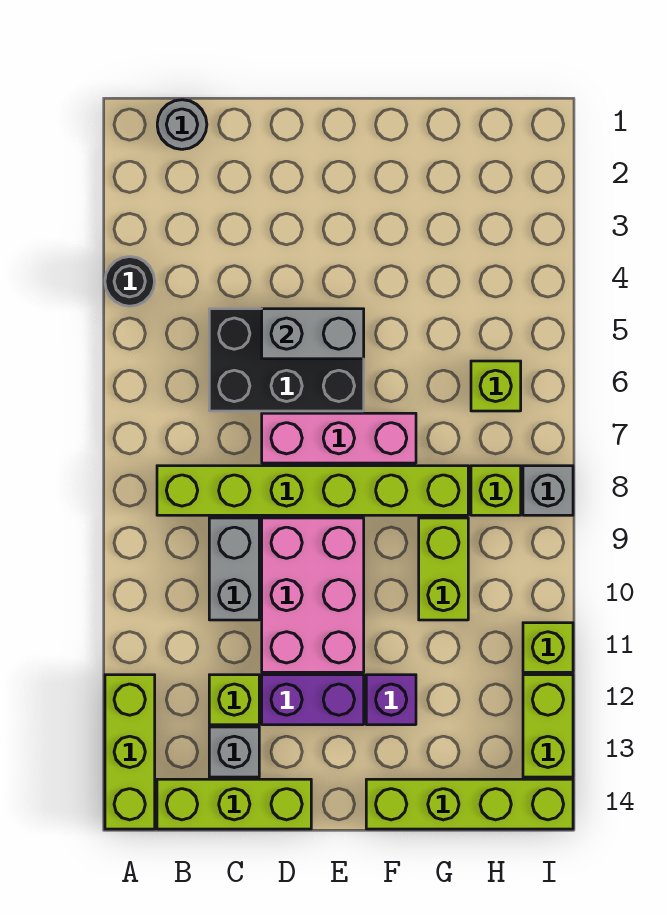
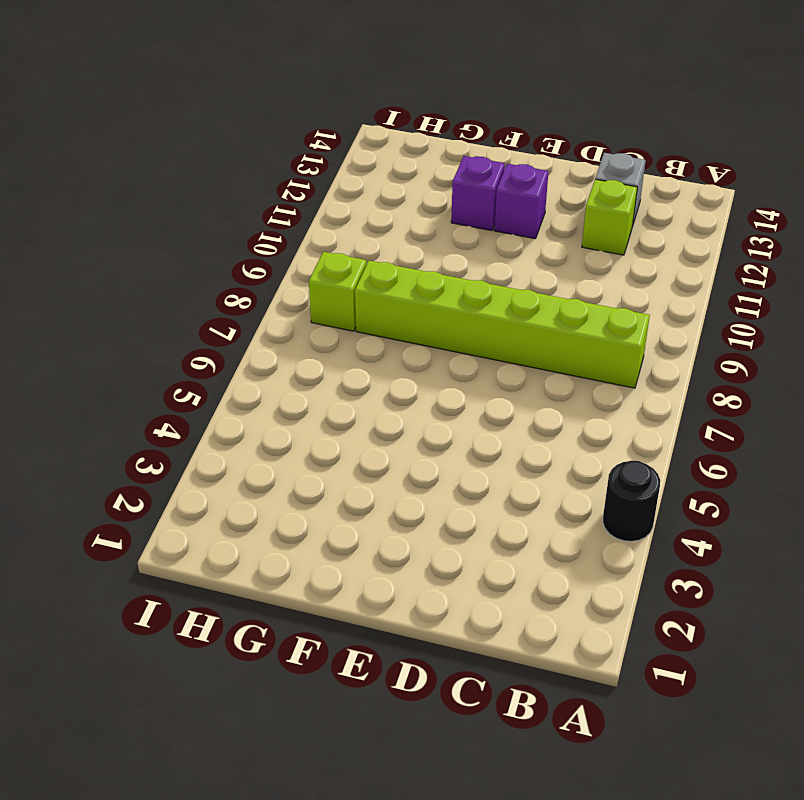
purple 1x1 brick [494,164,548,239] -> purple 1x2 brick [262,675,364,725]
none -> lime 1x3 brick [105,675,155,829]
none -> grey 1x1 round brick [157,100,207,149]
none -> lime 1x3 brick [157,779,311,829]

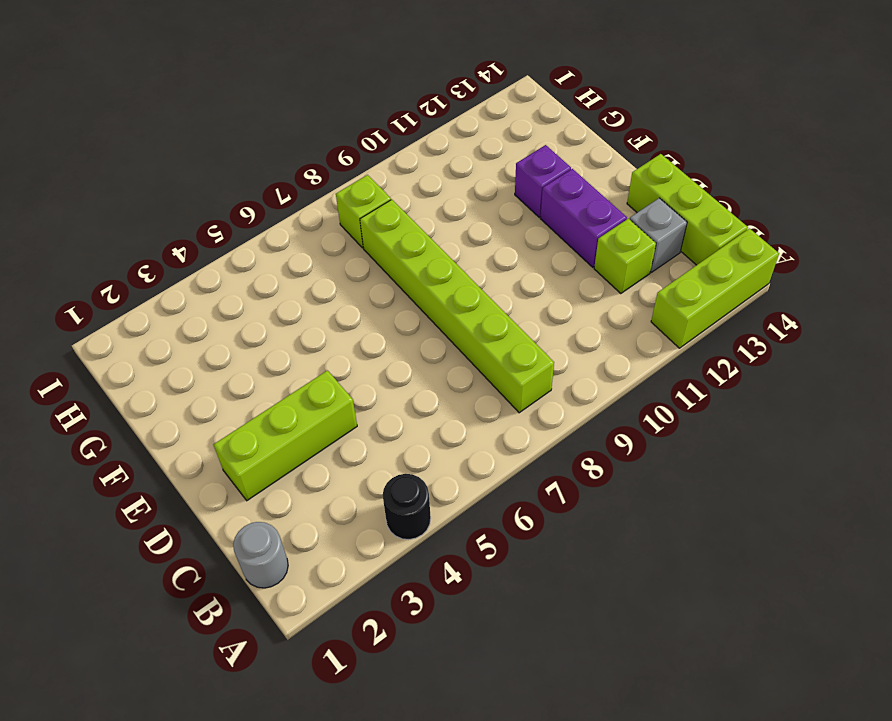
lime 1x3 brick [213,370,357,501] -> none
none -> black 2x3 brick [209,309,364,411]
none -> grey 1x2 brick [209,518,259,620]
none -> pink 1x3 brick [262,413,416,463]

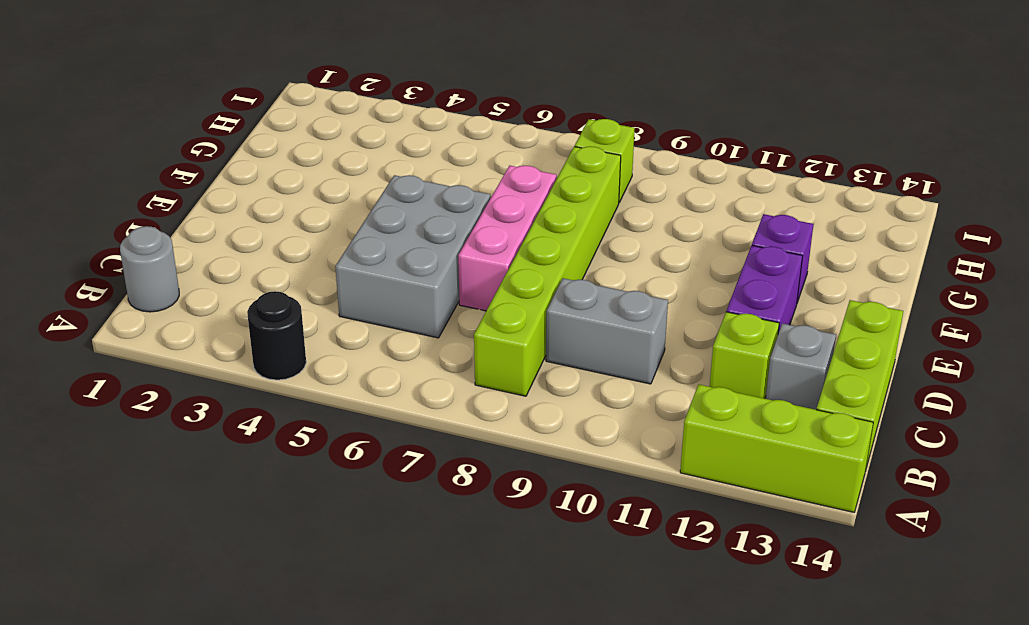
grey 2x3 brick [335,175,490,338] -> black 2x3 brick [209,309,364,411]
none -> pink 2x3 brick [262,518,364,672]
none -> lime 1x4 brick [366,779,573,829]
none -> lime 1x2 brick [419,518,468,620]

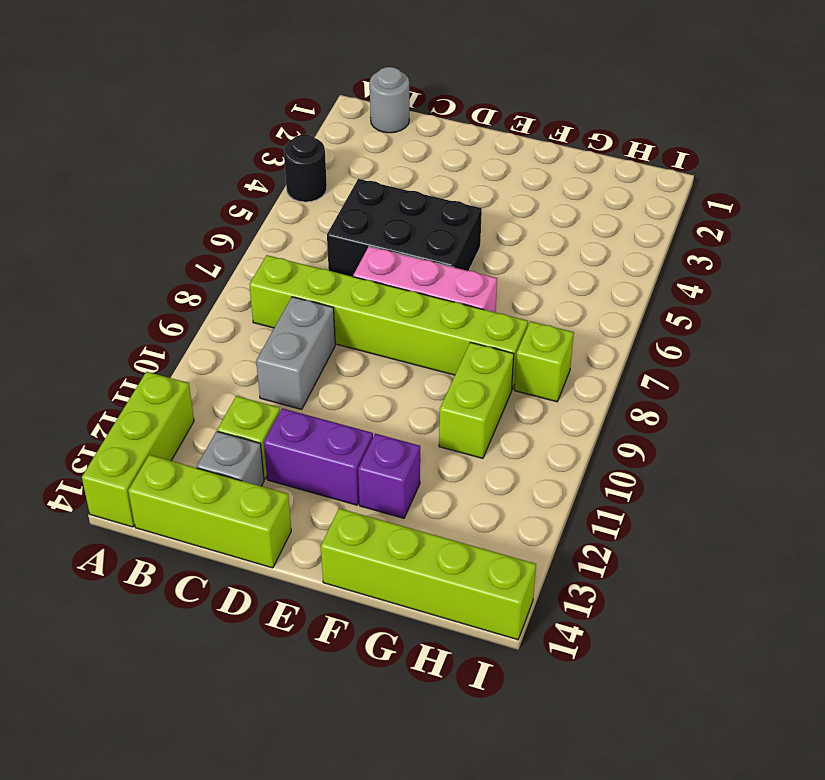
none -> pink 2x3 brick [262,518,364,672]
none -> lime 1x1 brick [471,361,521,411]
none -> grey 1x1 brick [523,466,573,515]

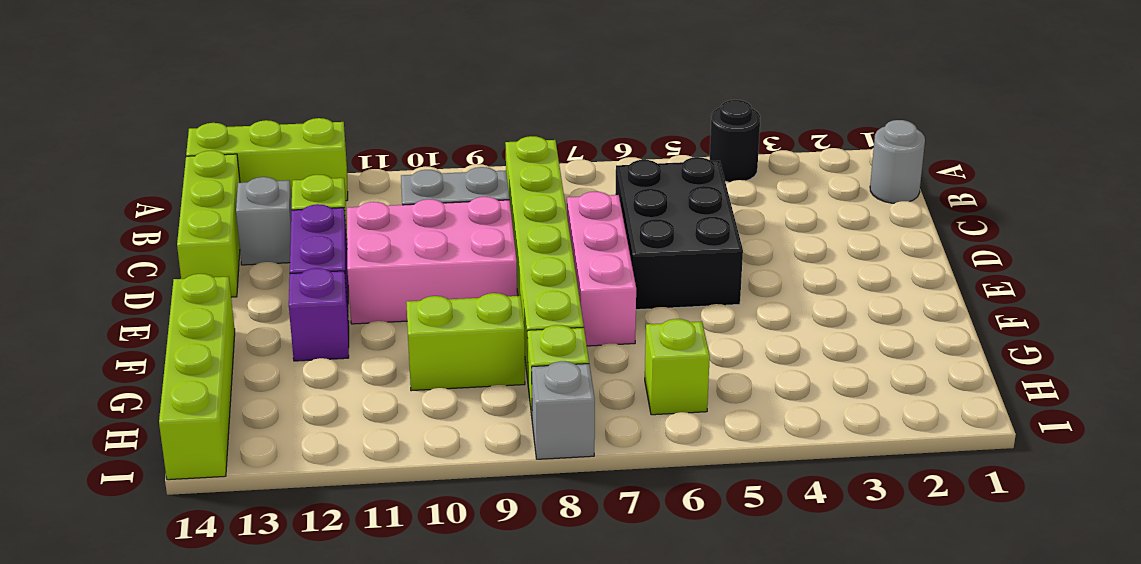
none -> lime 1x1 brick [523,623,573,672]
none -> lime 1x2 brick [523,675,573,777]
none -> grey 1x2 brick [262,309,364,359]

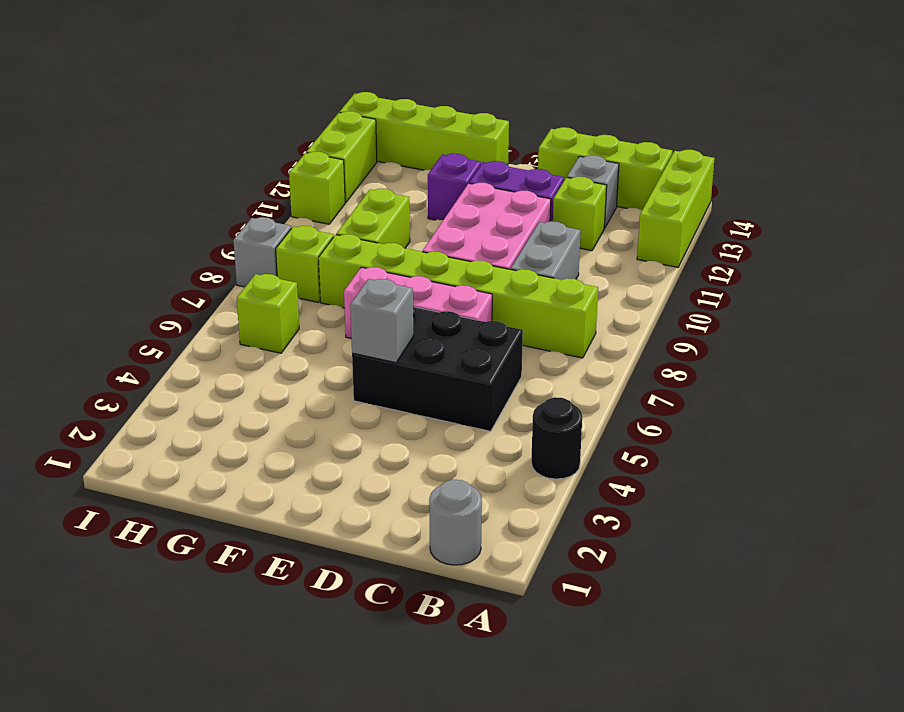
grey 1x1 brick [350,279,413,363] -> grey 1x2 brick [262,309,364,359]

